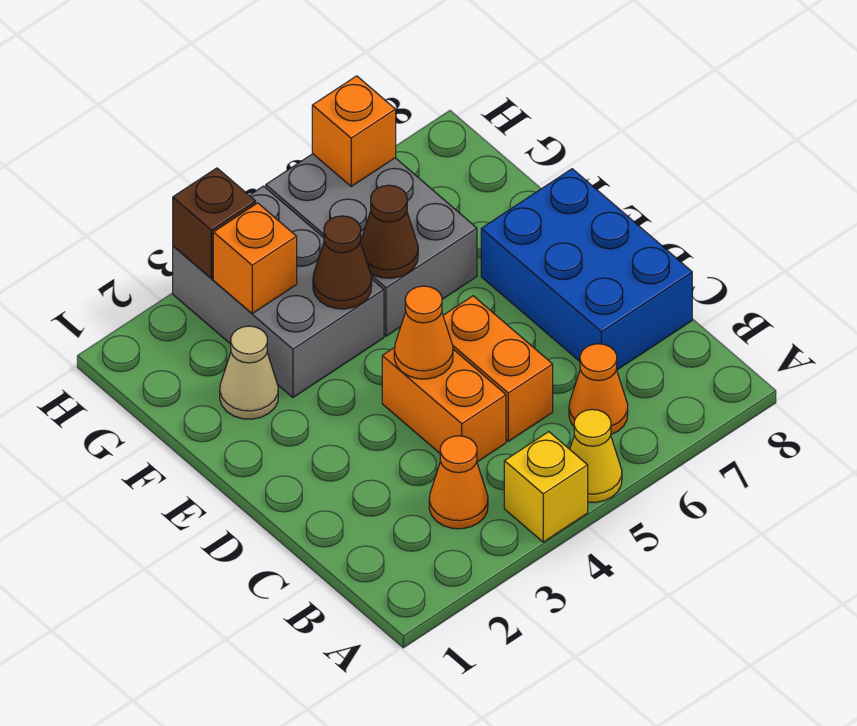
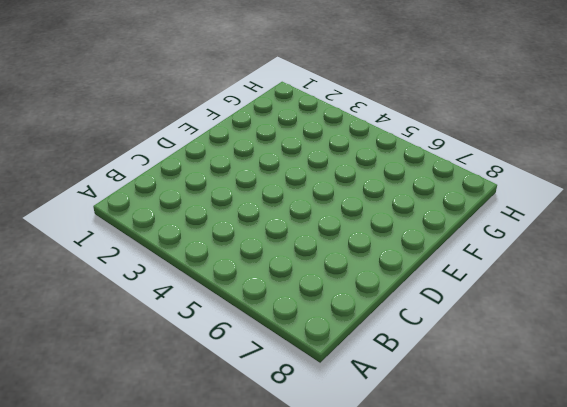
none -> yellow 1x1 brick [504,432,588,542]
none -> yellow 1x1 cone [570,409,622,503]
none -> orange 1x1 cone [429,436,488,529]

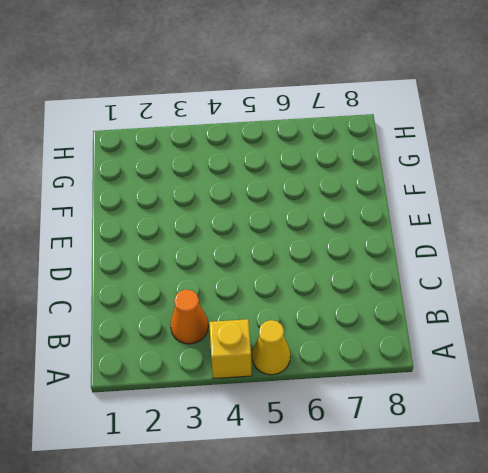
none -> orange 1x1 cone [569,344,628,434]
none -> orange 1x2 brick [382,347,506,462]
none -> orange 1x2 brick [443,296,553,441]

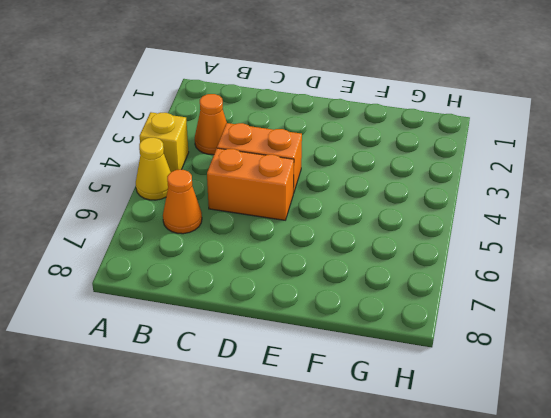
none -> blue 2x3 brick [481,169,692,370]
none -> tan 1x1 cone [220,326,278,419]
none -> grey 2x3 brick [173,186,384,397]

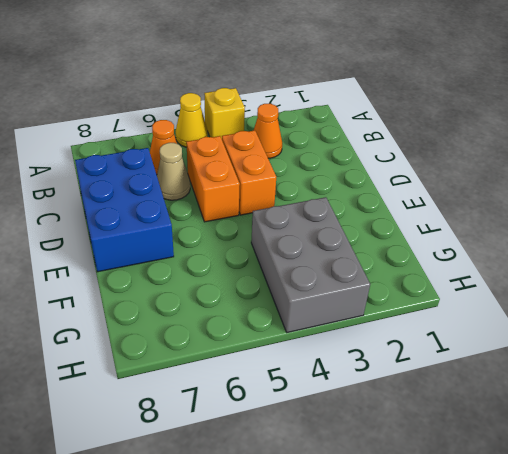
tan 1x1 cone [157,143,190,200] -> tan 1x1 cone moved to [220,326,278,419]
none -> grey 2x3 brick [266,154,477,336]
none -> orange 1x1 cone [394,286,453,379]
none -> brown 1x1 cone [313,216,372,309]

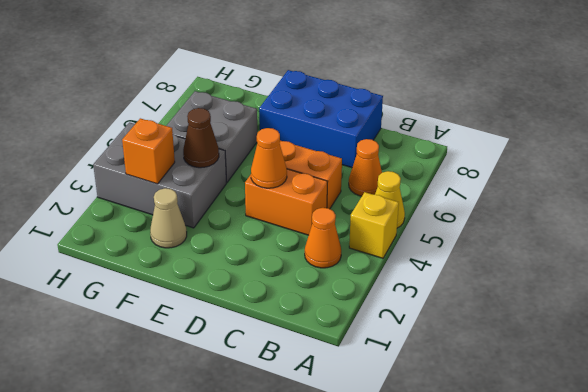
grey 2x2 brick [166,91,257,182] -> grey 2x3 brick [266,154,477,336]
none -> brown 1x1 cone [361,185,418,278]
none -> brown 1x1 brick [173,168,256,279]
none -> orange 1x1 brick [312,76,396,186]

